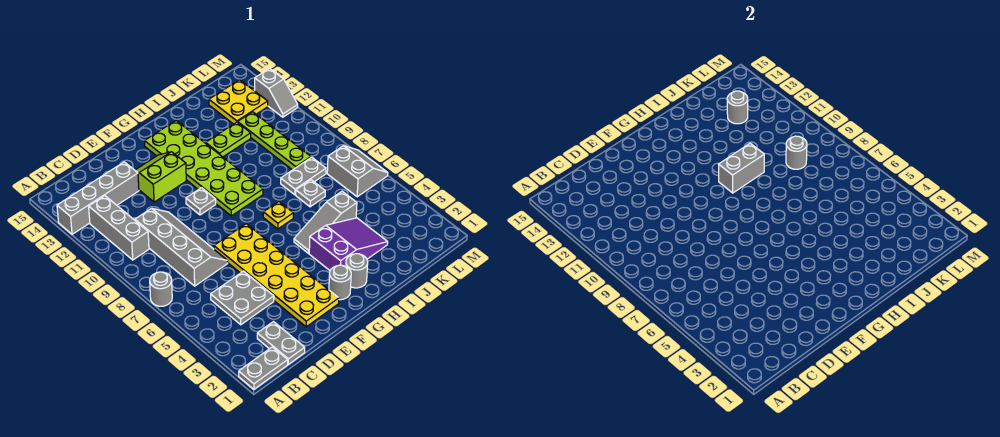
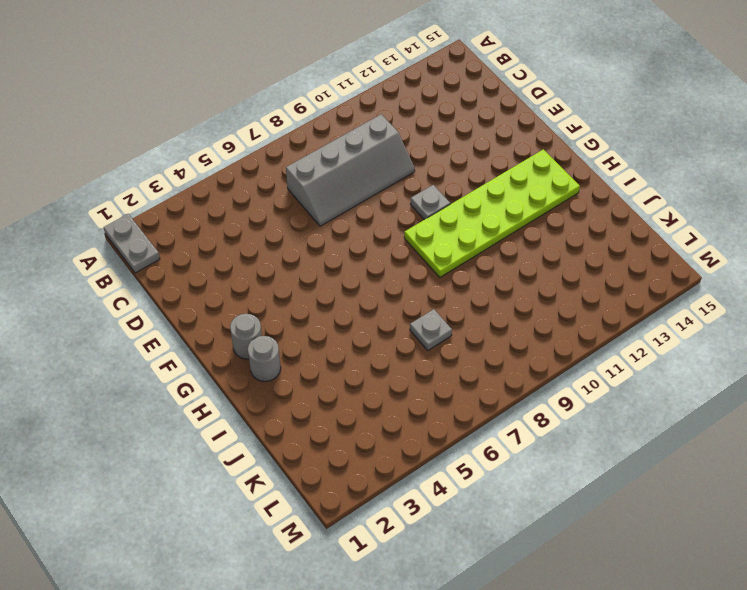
none -> grey 1x1 round brick [150,272,172,306]
none -> grey 1x4 brick [57,162,139,234]
none -> grey 1x3 brick [89,196,149,260]

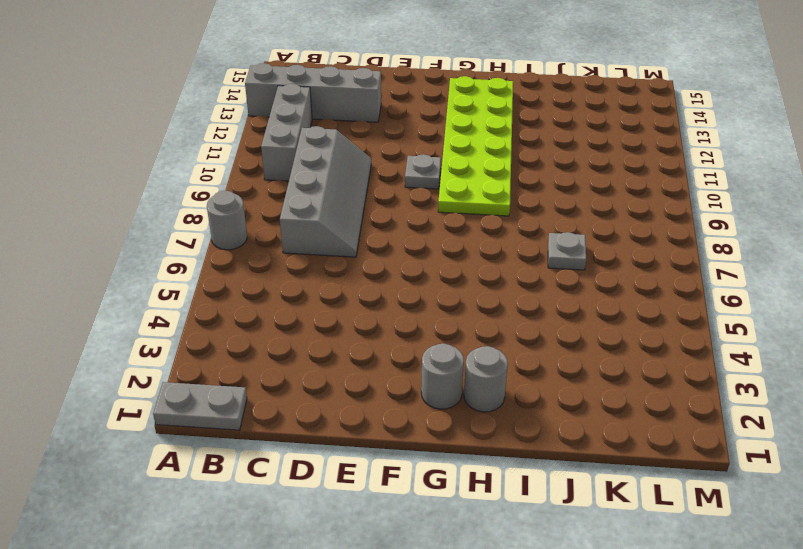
none -> grey 1x2 plate [257,322,305,364]
none -> grey 2x2 plate [211,271,274,325]
none -> yellow 2x6 plate [214,224,339,327]

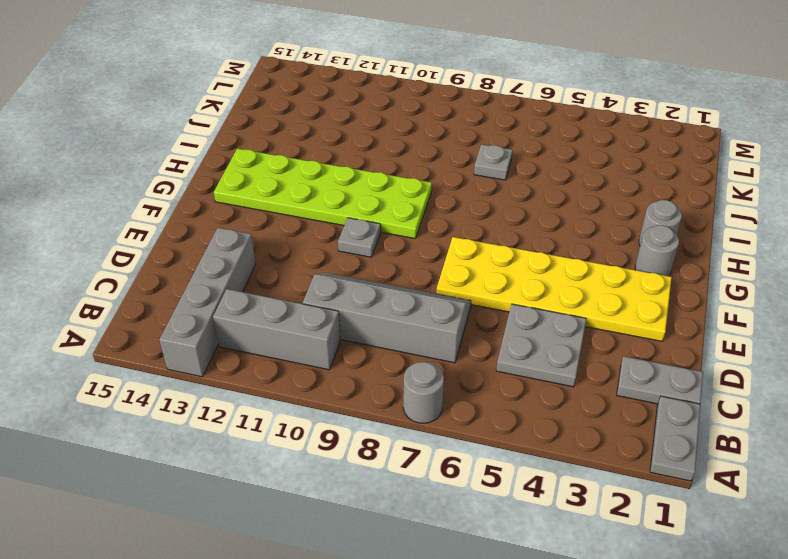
none -> lime 2x2 slope [135,152,186,202]
none -> purple 2x3 slope [309,218,388,270]
none -> grey 1x3 slope [294,191,357,253]

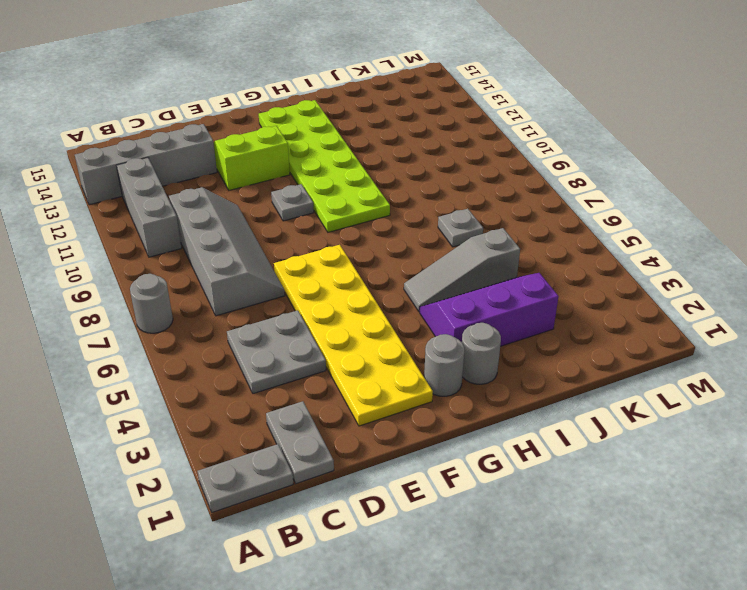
purple 2x3 slope [420,273,558,346] -> purple 2x3 slope turned to [309,218,388,270]
none -> yellow 1x1 plate [263,202,293,229]
none -> lime 1x2 plate [206,122,251,157]
none -> grey 1x2 plate [281,157,326,195]

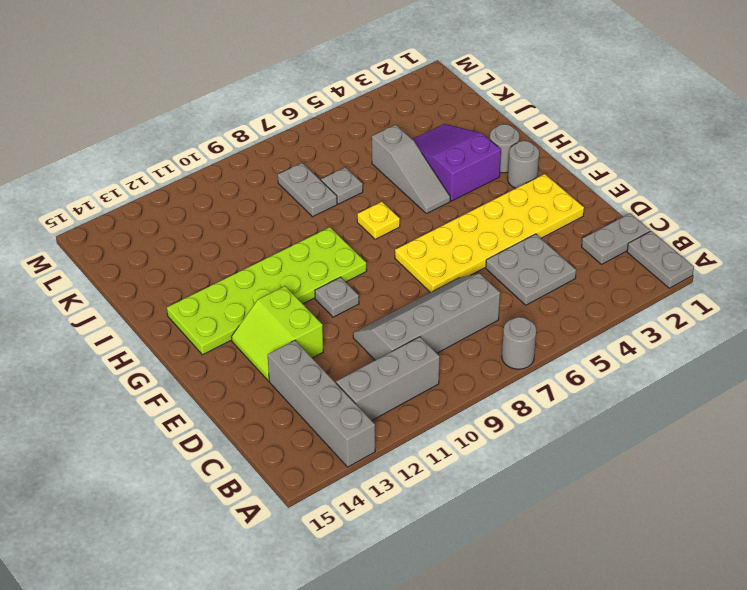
none -> lime 1x2 plate [206,122,251,157]
none -> lime 1x4 plate [238,112,311,170]
none -> yellow 2x2 plate [209,80,268,124]

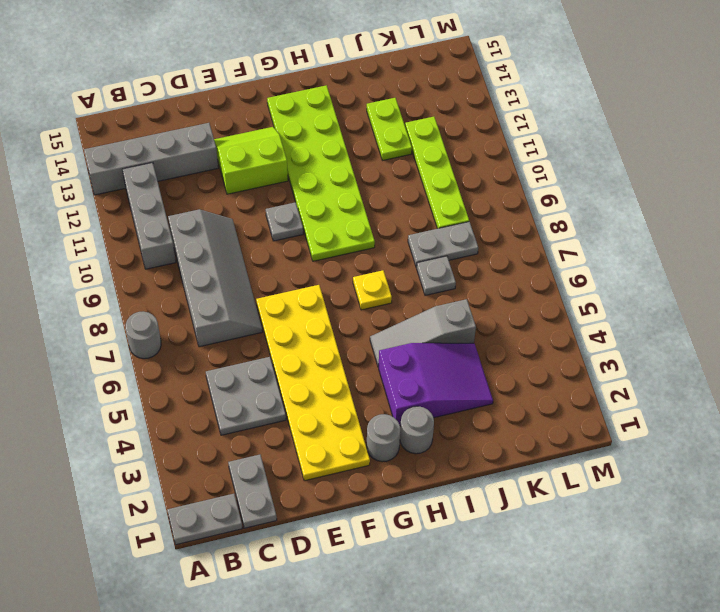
lime 1x2 plate [367,98,412,160] -> lime 1x2 plate turned to [206,122,251,157]
none -> yellow 2x2 plate [209,80,268,124]
none -> grey 2x2 slope [327,146,388,197]
none -> grey 1x2 slope [255,69,298,117]

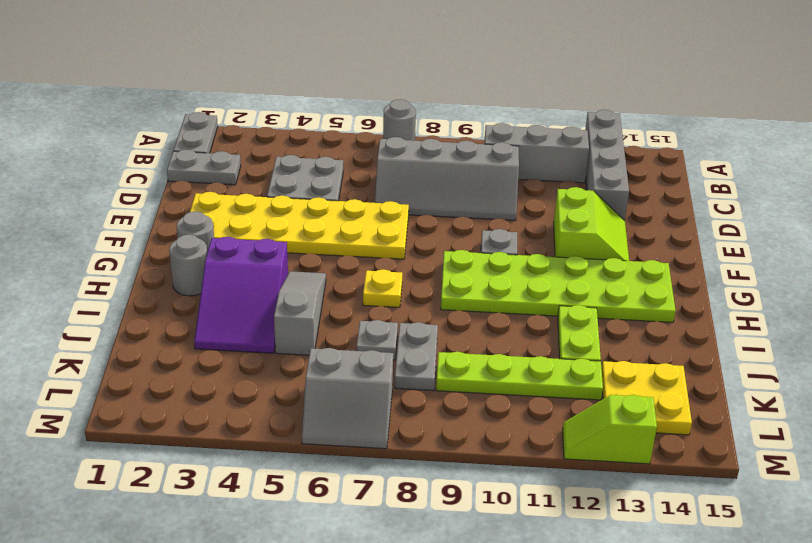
lime 1x2 slope [563,395,657,464] -> grey 1x2 slope [255,69,298,117]
none -> grey 1x2 brick [719,143,764,193]
none -> grey 1x1 round brick [786,136,807,169]
none -> grey 1x1 round brick [727,91,748,124]

